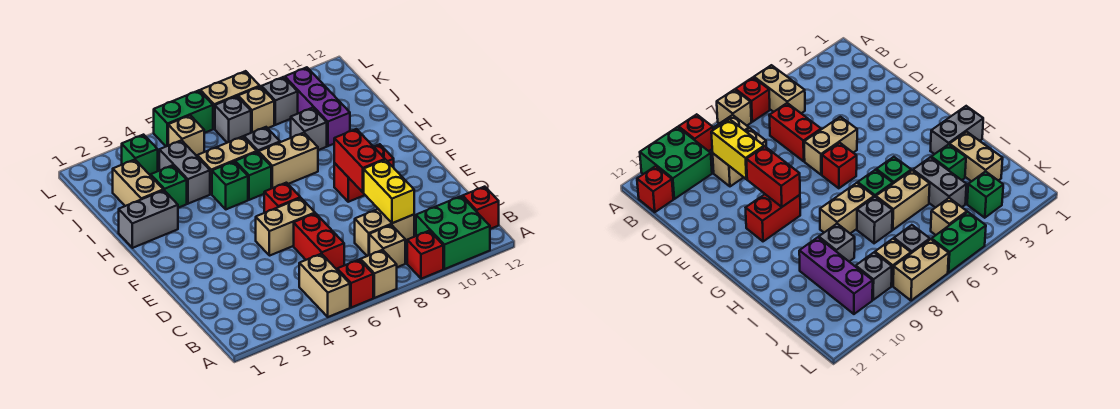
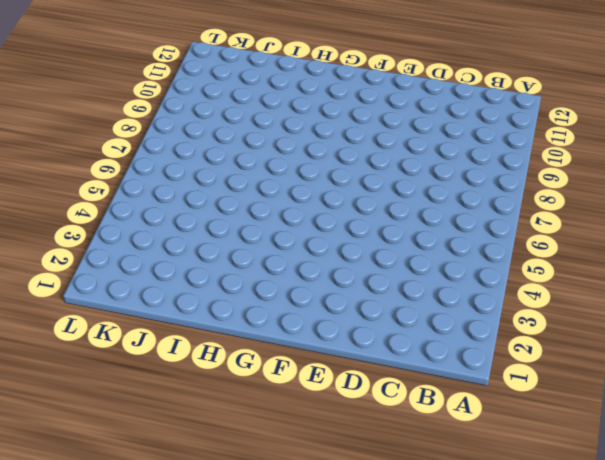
none -> tan 1x2 brick [299,254,350,317]
none -> red 1x1 brick [337,259,373,308]
none -> tan 1x1 brick [361,250,397,298]
none -> red 1x1 brick [407,231,443,279]

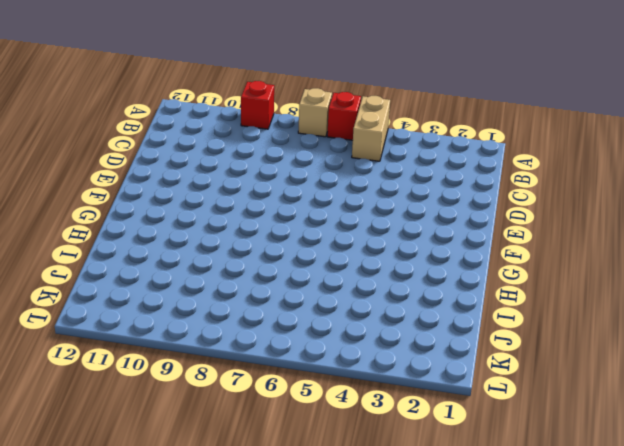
none -> green 2x2 brick [416,196,490,269]
none -> tan 1x1 brick [369,225,405,267]
none -> red 1x1 brick [463,187,499,229]
none -> red 1x2 brick [294,213,344,269]

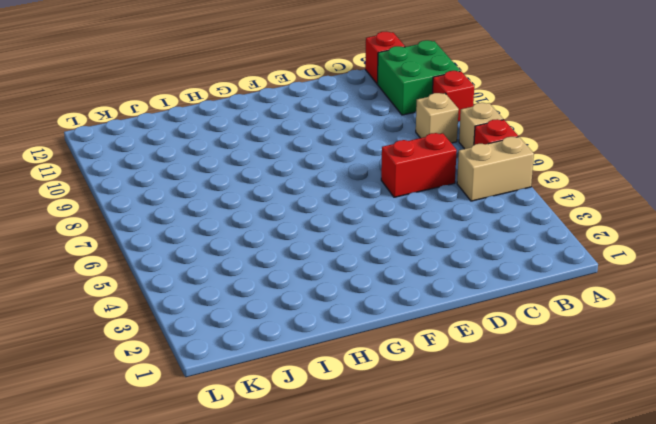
none -> tan 1x2 brick [355,209,414,256]
none -> tan 1x2 brick [256,198,315,256]
none -> red 1x1 brick [264,183,300,213]
none -> red 1x2 brick [334,144,394,202]

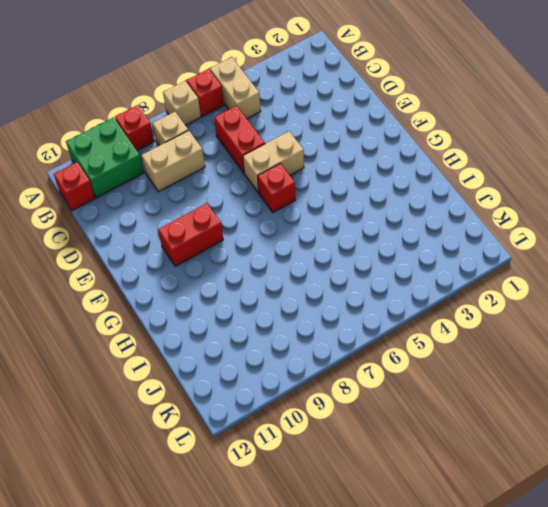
none -> grey 1x2 brick [119,190,178,248]
none -> green 1x1 brick [212,162,248,209]
none -> green 1x1 brick [235,152,271,200]
none -> tan 1x2 brick [259,133,318,189]

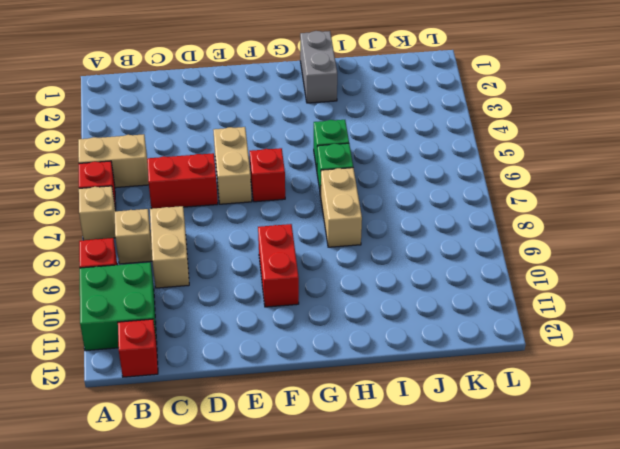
none -> tan 1x2 brick [113,160,163,206]
none -> green 1x1 brick [151,165,187,208]
none -> grey 1x2 brick [159,140,210,204]
none -> tan 1x2 brick [197,137,257,194]

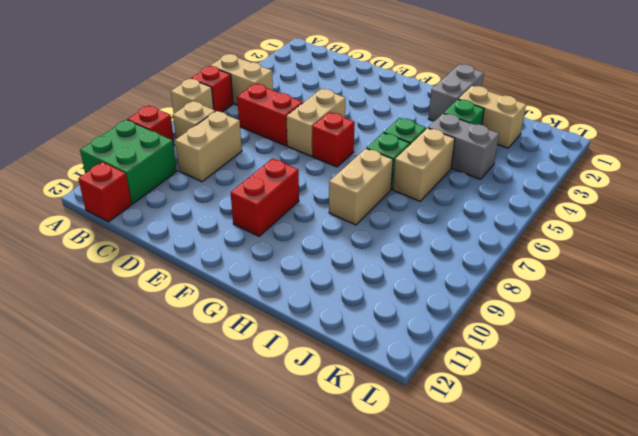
none -> grey 1x1 brick [244,127,280,153]
none -> grey 1x1 brick [291,108,327,150]
none -> purple 1x3 brick [285,67,350,146]
none -> green 1x1 brick [121,135,158,176]

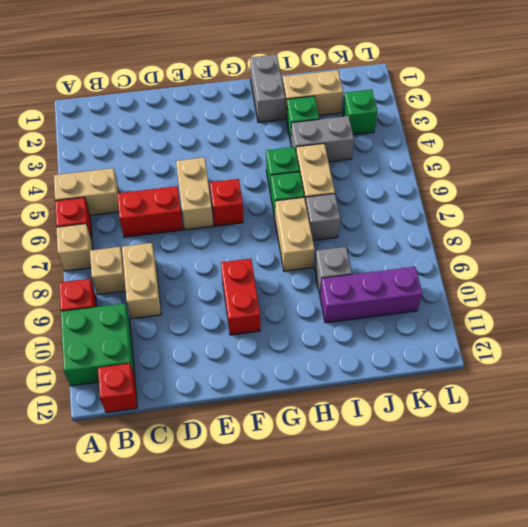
none -> tan 1x1 brick [168,115,204,156]
none -> grey 1x1 brick [215,96,251,143]
none -> tan 1x1 brick [238,87,274,133]
none -> grey 1x1 brick [262,77,298,125]

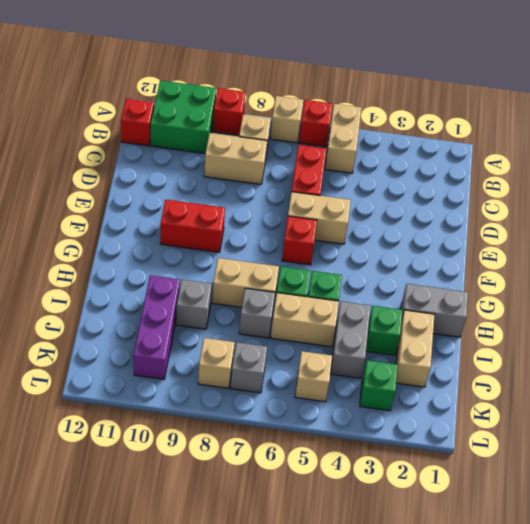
none -> grey 1x1 brick [262,77,298,125]
none -> green 1x2 brick [154,90,213,146]
none -> tan 1x2 brick [200,71,260,129]
none -> yellow 1x2 brick [364,160,414,223]

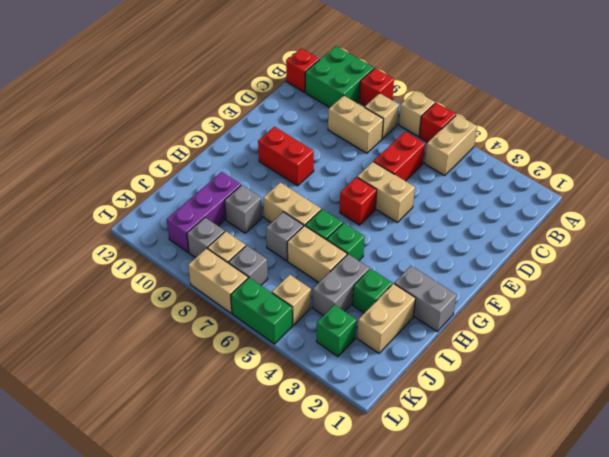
none -> yellow 1x2 brick [364,160,414,223]
none -> red 1x2 brick [334,129,385,192]

